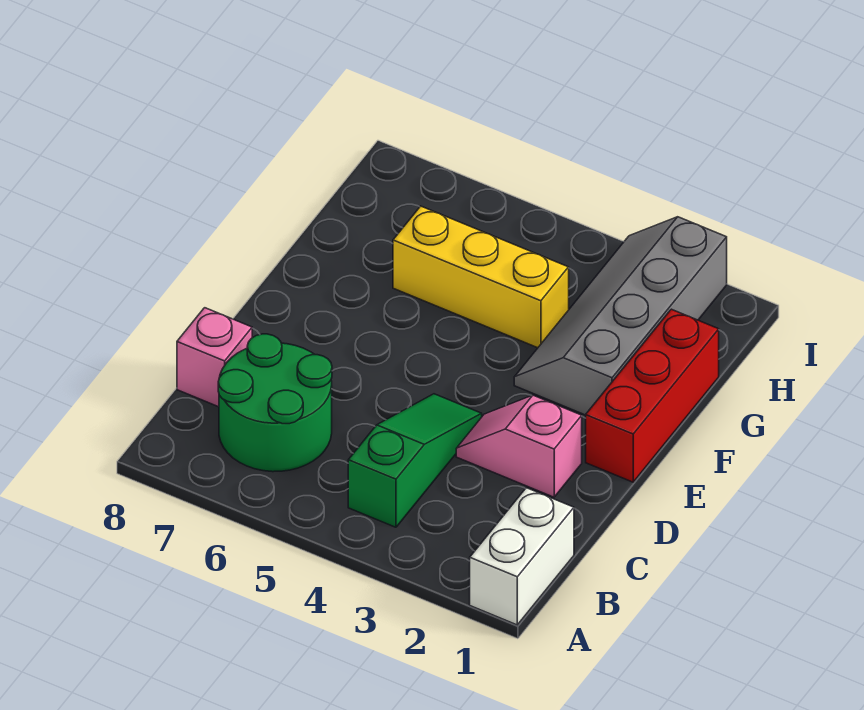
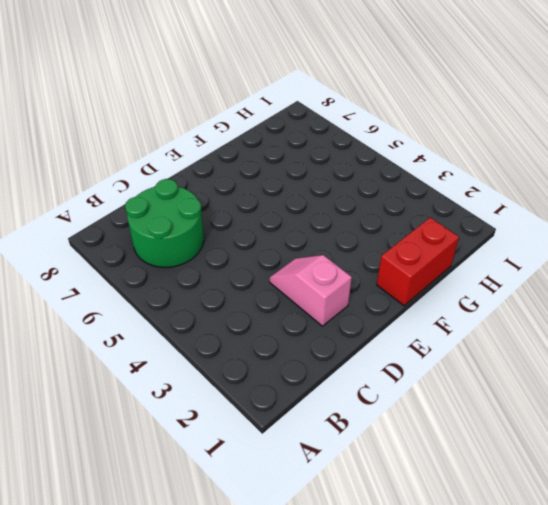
red 1x2 brick [377,217,459,306] -> red 1x3 brick [586,309,719,482]
none -> white 1x2 brick [470,488,574,625]
none -> green 1x3 slope [348,394,482,527]

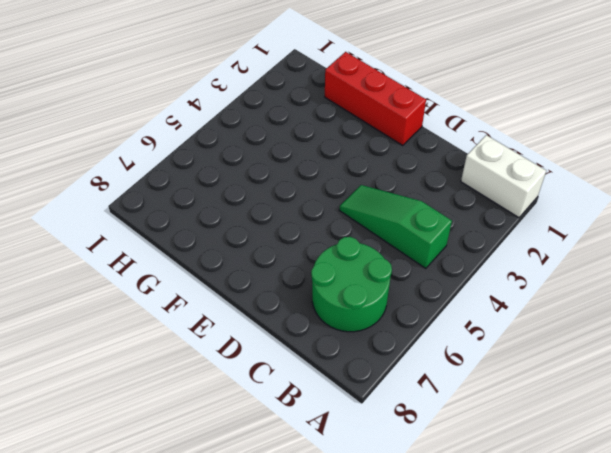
none -> pink 1x1 brick [177,308,252,407]
none -> pink 1x2 slope [456,395,582,497]

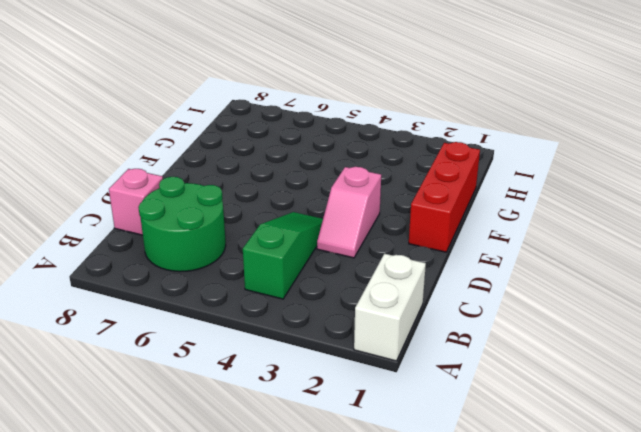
pink 1x2 slope [317,167,381,258] -> pink 1x2 slope turned to [456,395,582,497]
none -> grey 2x4 slope [514,217,727,415]
none -> yellow 1x3 brick [393,206,569,348]

